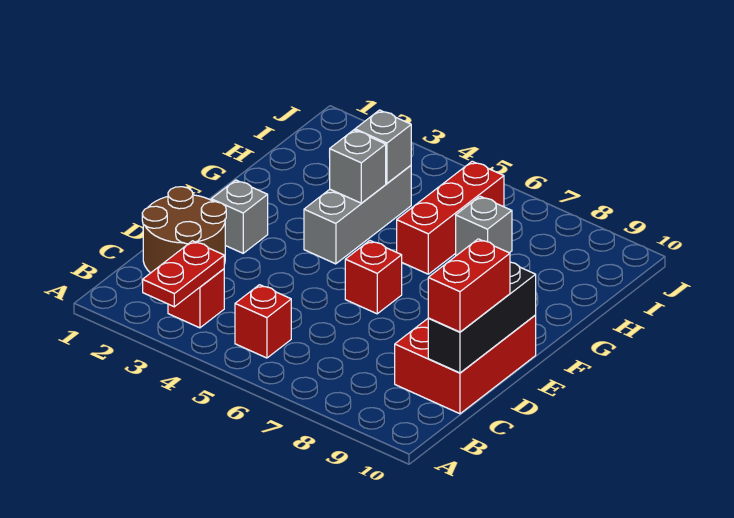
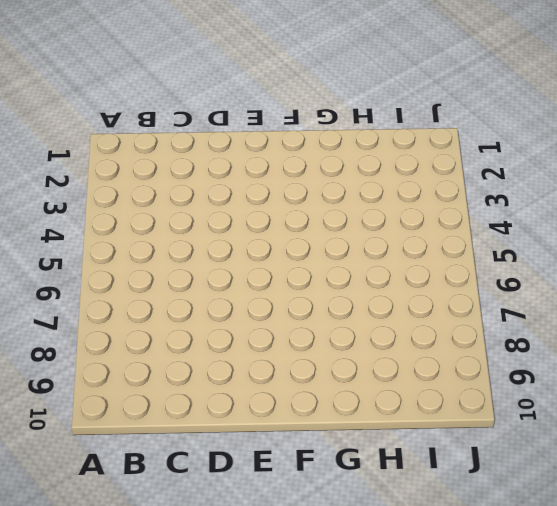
none -> red 1x1 brick [168,269,224,328]
none -> red 1x1 brick [235,285,291,358]
none -> brown 2x2 round brick [142,187,226,273]

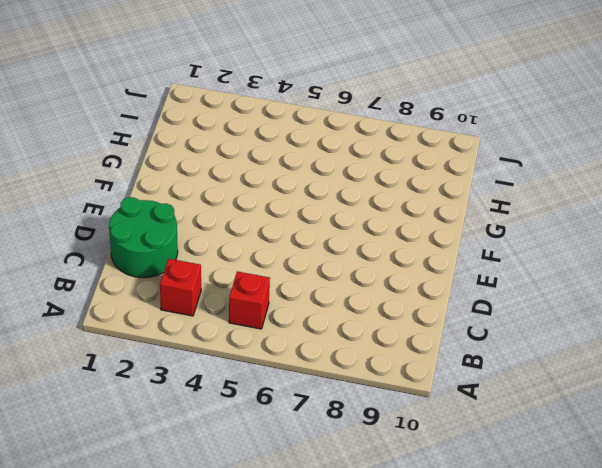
green 2x2 round brick [109,197,178,278] -> brown 2x2 round brick [142,187,226,273]
none -> red 2x3 brick [395,315,536,414]
none -> grey 1x1 brick [211,180,268,253]
none -> red 1x1 brick [345,241,402,314]

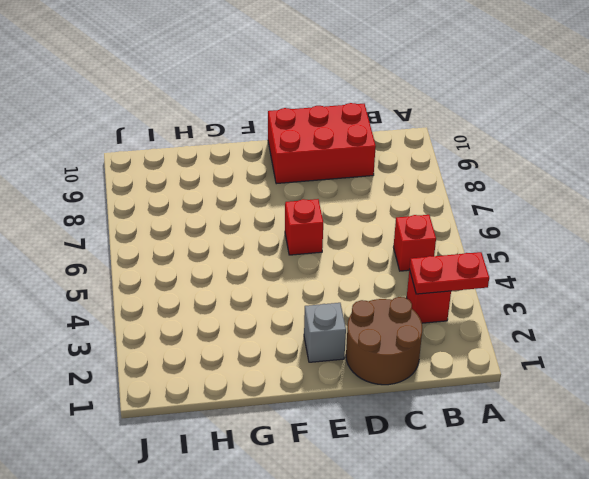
none -> grey 1x3 brick [304,165,411,264]
none -> red 1x3 brick [397,161,504,274]
none -> grey 1x1 brick [456,196,512,256]

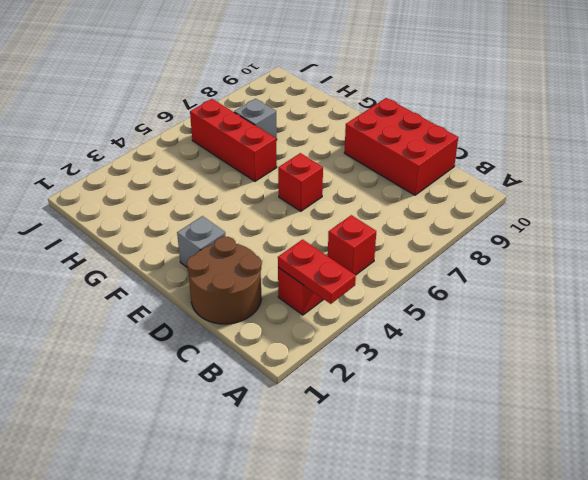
none -> grey 1x3 brick [304,165,411,264]
none -> black 1x3 brick [428,262,536,373]
none -> grey 1x1 brick [330,130,386,203]

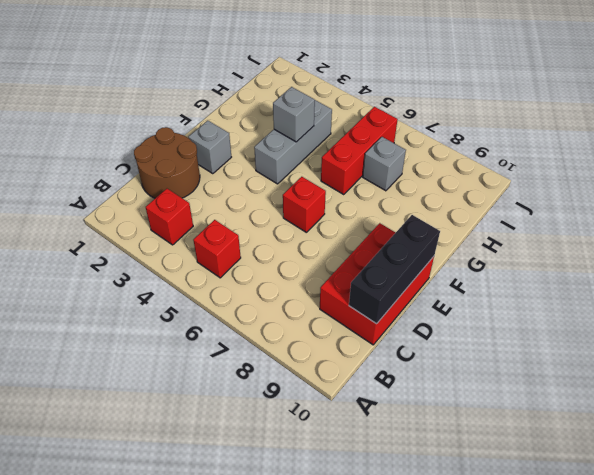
none -> red 1x2 plate [143,241,224,307]
none -> grey 1x1 brick [355,110,411,183]
none -> red 1x2 brick [428,239,510,332]

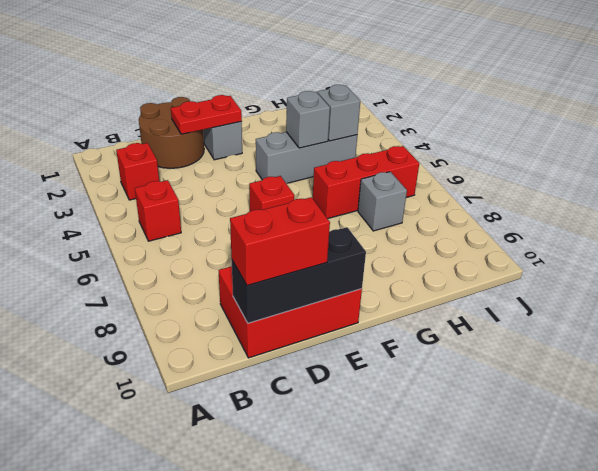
red 1x2 plate [171,95,242,134] -> red 1x2 plate moved to [143,241,224,307]

